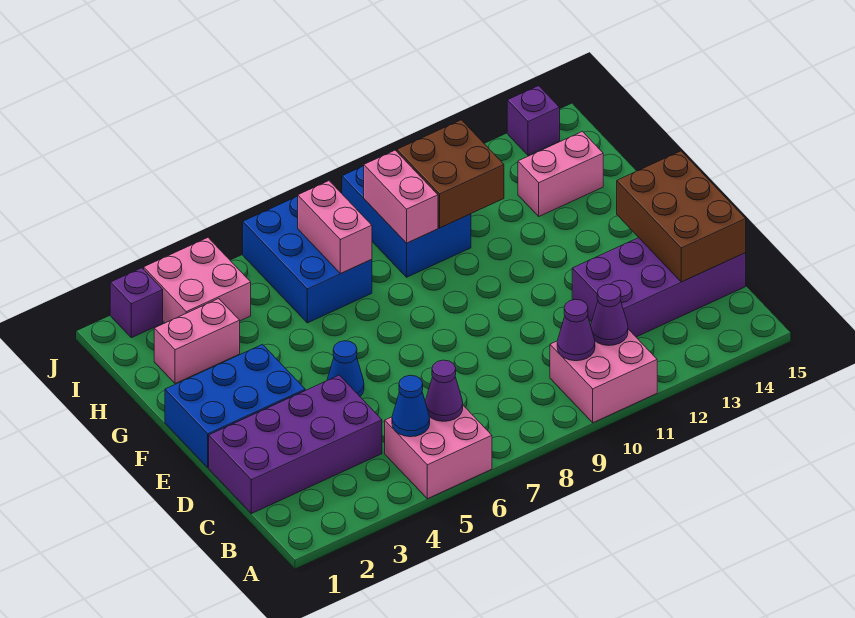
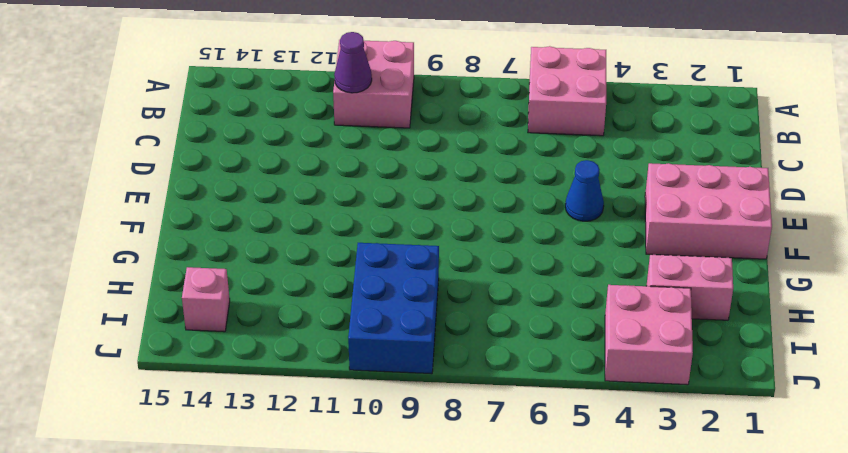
pink 2x3 brick [645,163,772,259] -> blue 2x3 brick [165,344,305,467]
pink 1x1 brick [182,267,230,332] -> none
none -> purple 2x4 brick [209,375,382,514]
none -> purple 2x4 brick [572,238,746,337]
none -> blue 2x3 brick [243,197,372,323]

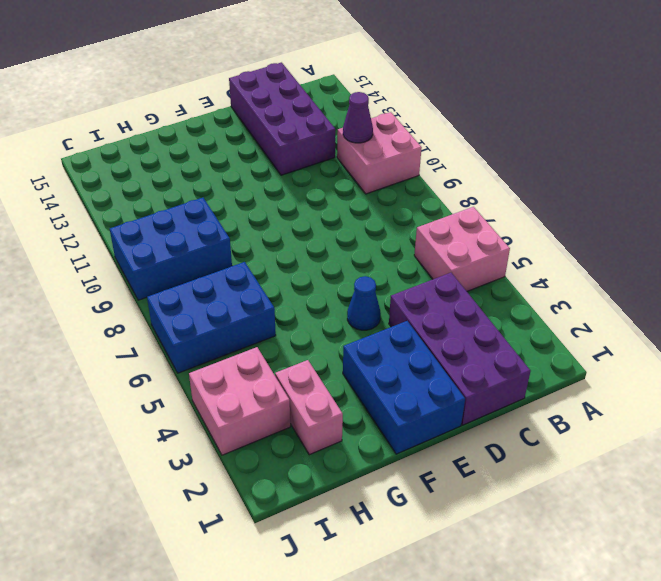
none -> pink 1x2 brick [518,132,603,216]
none -> purple 1x1 brick [110,268,163,338]
none -> purple 1x1 brick [507,86,560,155]

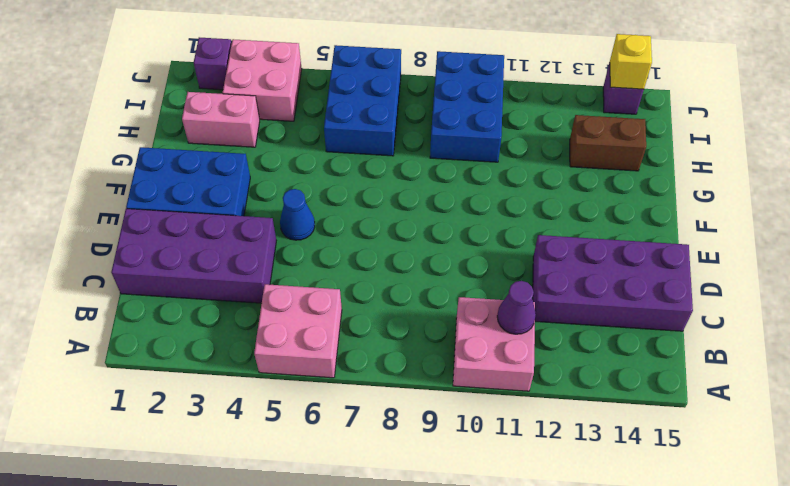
brown 1x2 brick [570,115,646,171] -> pink 1x2 brick [518,132,603,216]
yellow 1x1 brick [610,34,652,89] -> none
none -> blue 1x1 cone [392,375,430,437]
none -> purple 1x1 cone [425,360,463,421]
none -> purple 1x1 cone [557,300,595,361]

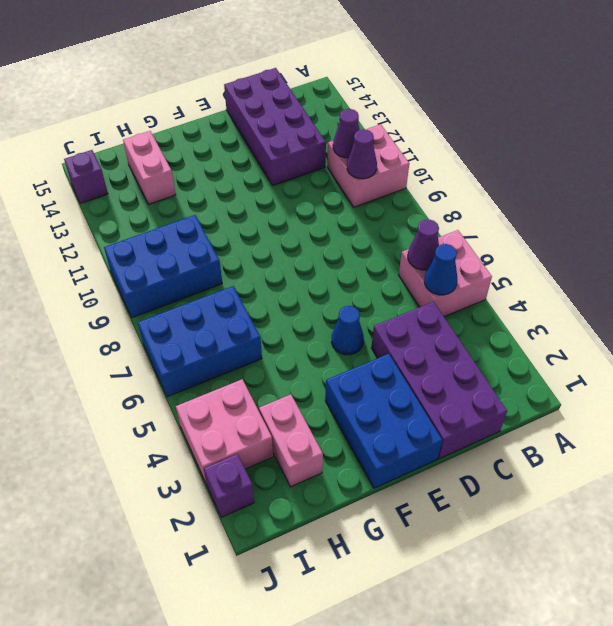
none -> brown 2x3 brick [617,151,746,282]
none -> pink 1x2 brick [297,181,372,273]
none -> pink 1x2 brick [364,150,438,243]

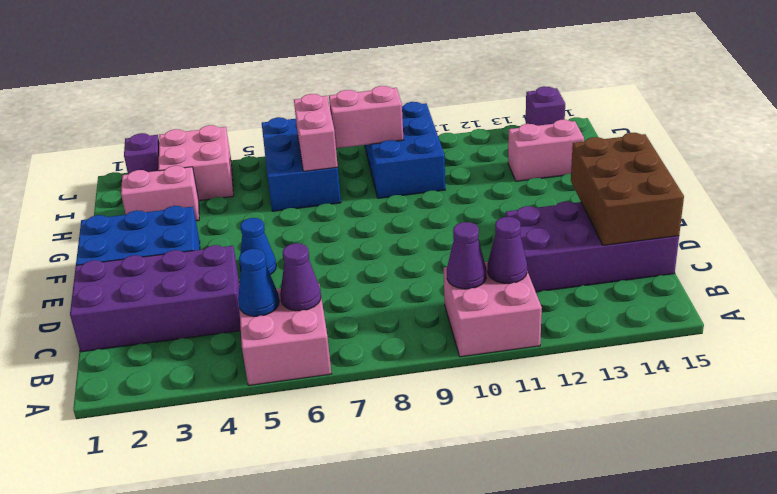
pink 1x2 brick [329,86,404,148] -> pink 1x2 brick turned to [364,150,438,243]
none -> brown 2x2 brick [397,120,504,228]

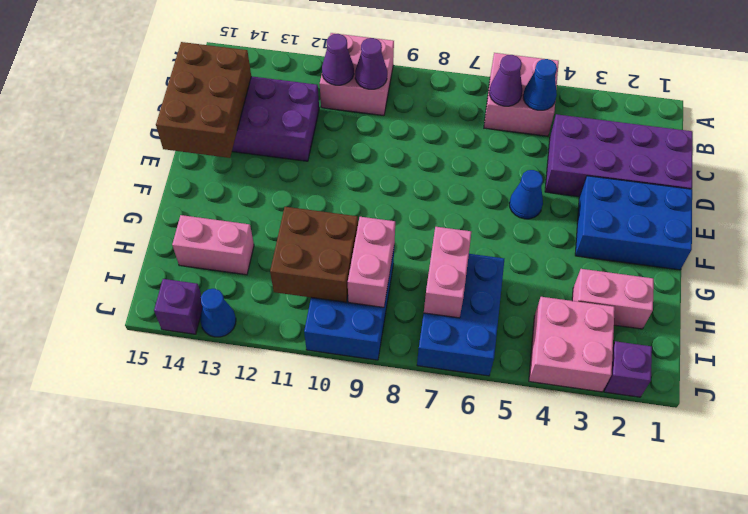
blue 1x1 cone [200,289,236,337] -> none

